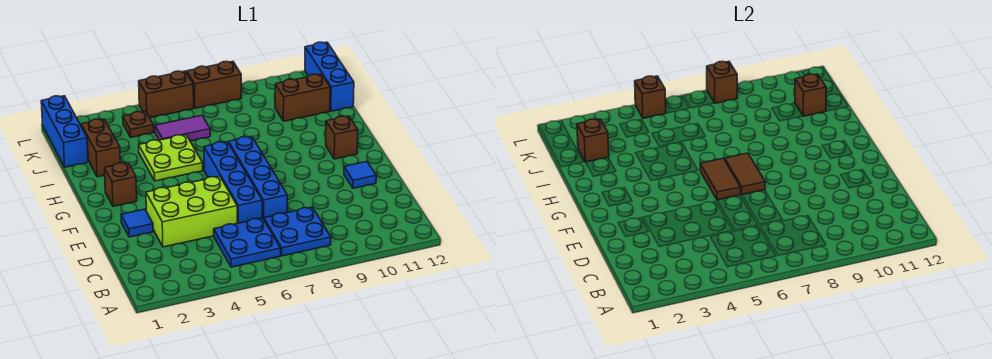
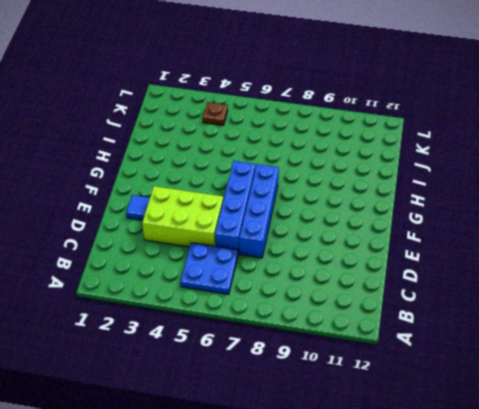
none -> blue 2x2 plate [264,207,331,256]
none -> blue 1x1 tile [344,162,376,188]
none -> brown 1x1 brick [105,163,137,207]

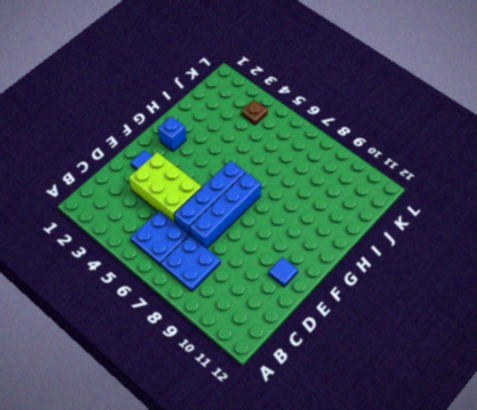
blue 1x1 brick [158,116,186,151] -> brown 1x1 brick [105,163,137,207]
none -> brown 1x1 brick [326,116,358,159]
none -> lime 2x2 plate [139,135,203,181]
none -> brown 1x2 brick [81,119,120,177]

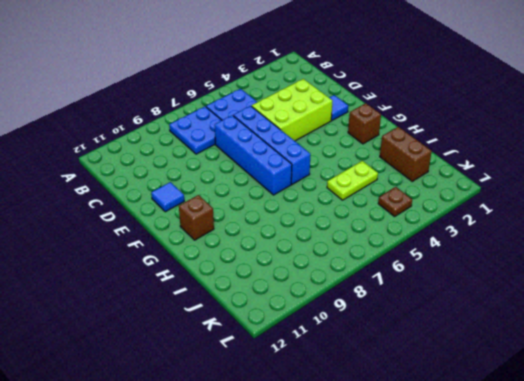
lime 1x2 plate [327,161,378,200] -> lime 2x2 plate [139,135,203,181]
none -> blue 1x3 brick [41,96,88,167]
none -> purple 1x2 tile [155,115,210,141]
none -> brown 1x2 brick [275,74,330,121]

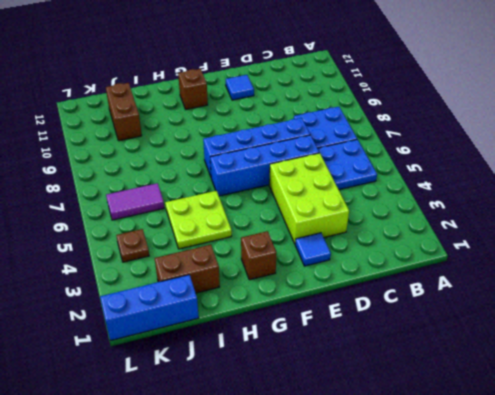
purple 1x2 tile [106,183,164,220] -> purple 1x2 tile turned to [155,115,210,141]
none -> blue 1x3 brick [305,42,354,111]
none -> brown 1x2 brick [139,71,194,118]
none -> brown 1x2 brick [187,61,241,108]

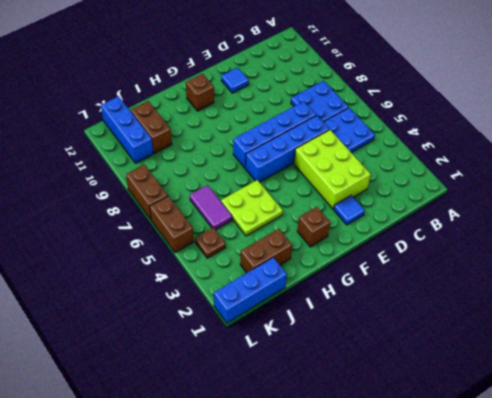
blue 1x3 brick [101,96,153,163] -> blue 1x3 brick turned to [305,42,354,111]
none -> brown 1x2 tile [700,158,741,200]
none -> brown 1x2 tile [725,153,765,194]
none -> brown 1x1 brick [577,119,609,162]

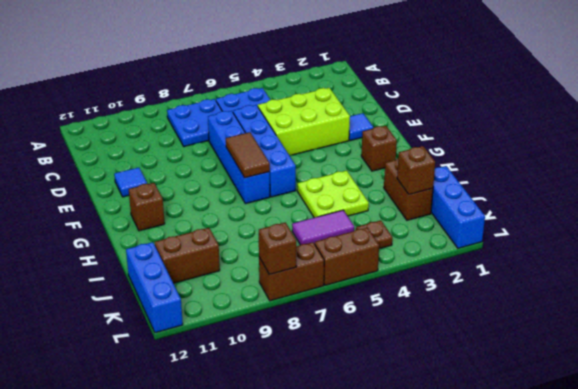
none -> brown 1x2 tile [700,158,741,200]
none -> brown 1x1 brick [795,74,826,116]
none -> brown 1x1 brick [635,76,666,118]

